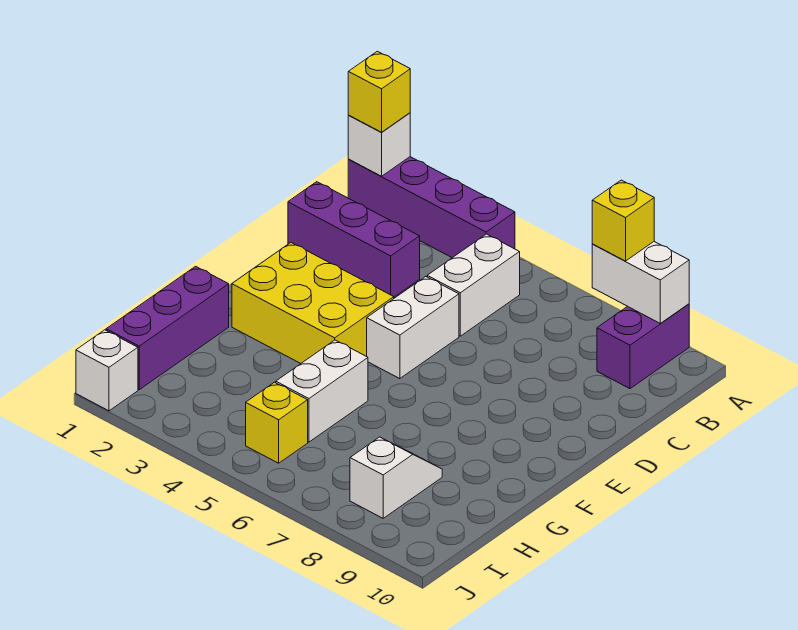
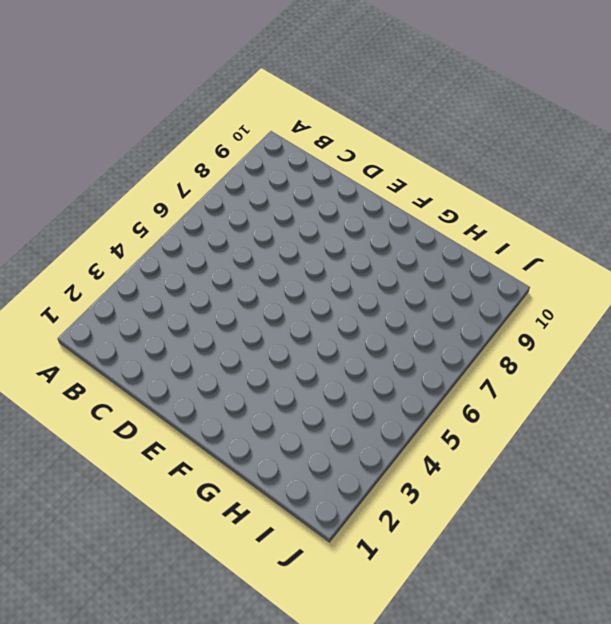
none -> purple 1x4 brick [348,157,515,258]
none -> purple 1x2 brick [597,304,689,389]
none -> white 1x2 brick [427,234,520,336]

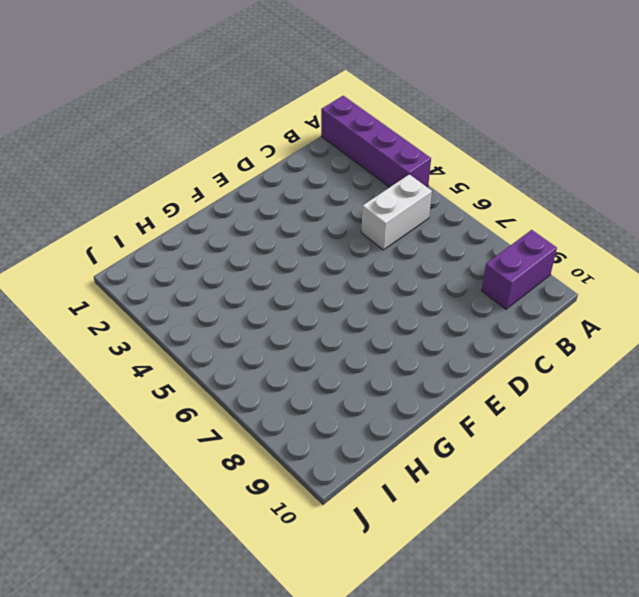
none -> purple 1x3 brick [288,182,420,297]
none -> white 1x2 brick [367,277,459,379]
none -> yellow 2x3 brick [232,243,394,363]

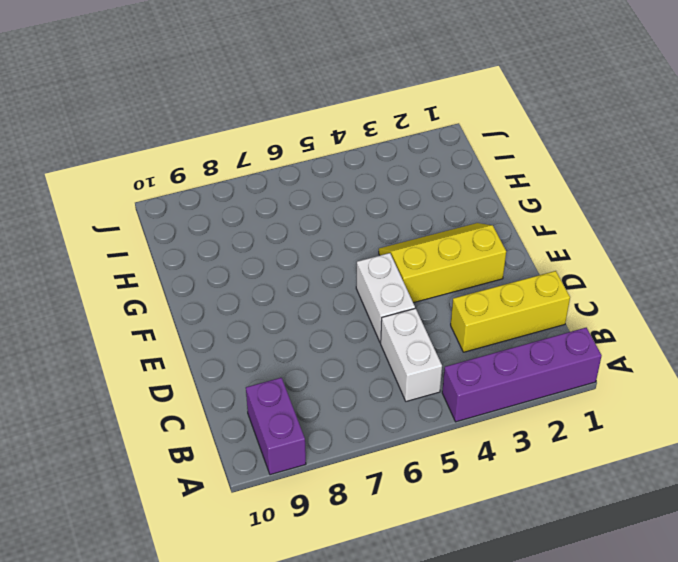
yellow 1x3 brick [451,271,570,352] -> purple 1x3 brick [288,182,420,297]
yellow 2x3 slope [379,223,506,303] -> yellow 2x3 brick [232,243,394,363]
none -> purple 1x3 brick [106,266,229,389]
none -> white 1x2 brick [276,340,368,442]
none -> white 1x2 slope [350,437,442,518]

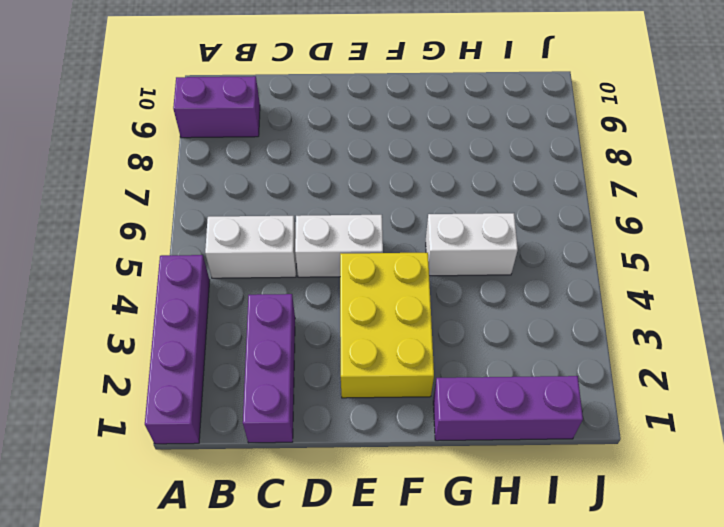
none -> white 1x2 slope [350,437,442,518]
none -> yellow 1x1 brick [246,382,308,463]
none -> white 1x1 brick [76,330,138,411]

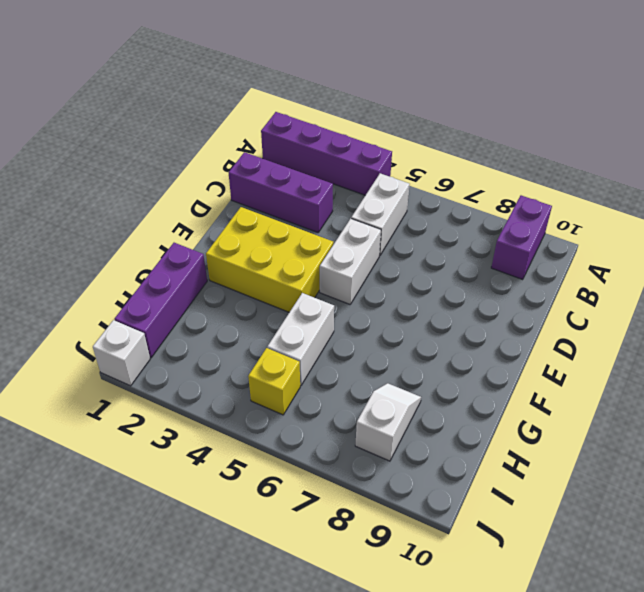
none -> white 1x1 brick [348,113,410,176]
none -> white 1x2 brick [592,242,689,324]
none -> yellow 1x1 brick [348,51,410,132]

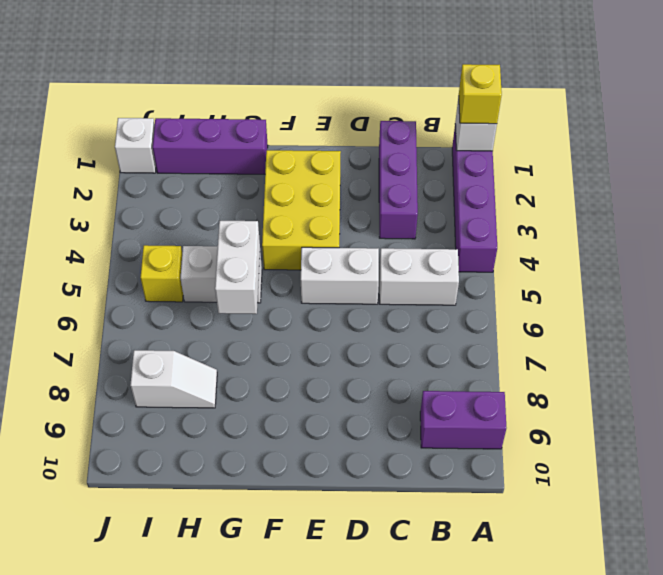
white 1x2 brick [215,221,260,314] -> white 1x2 brick moved to [592,242,689,324]
none -> yellow 1x1 brick [592,180,654,261]

